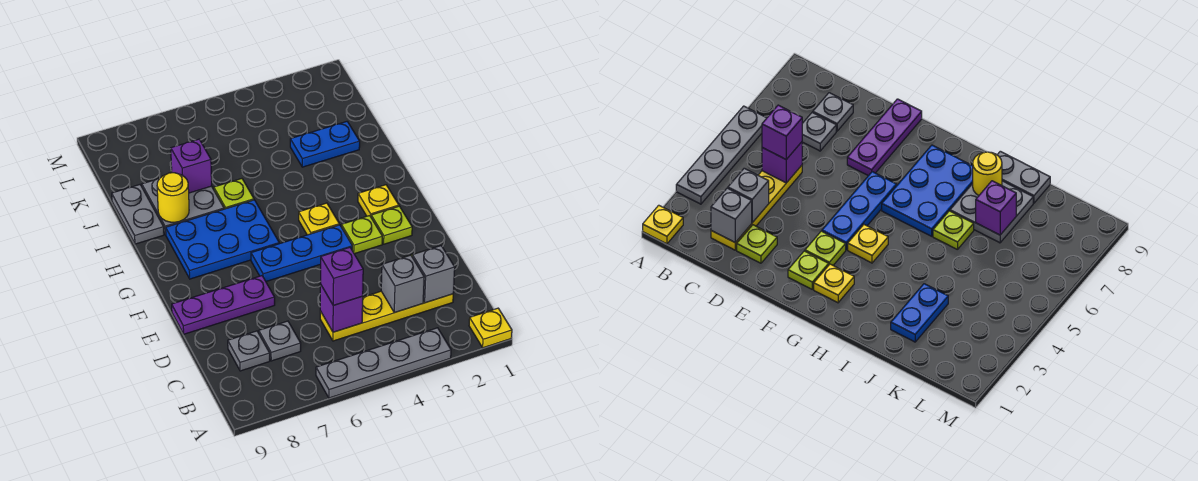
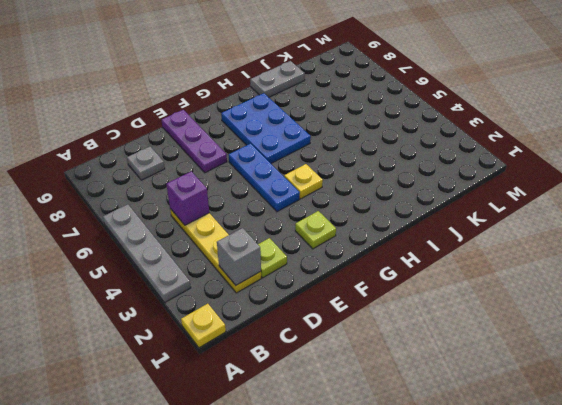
none -> grey 1x1 plate [259,321,301,361]
none -> lime 1x1 plate [341,216,382,254]
none -> yellow 1x1 plate [358,185,399,216]

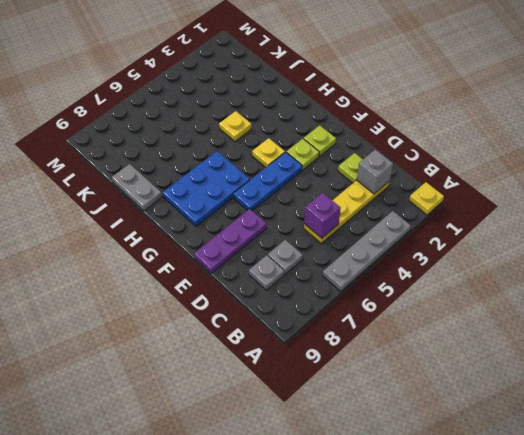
yellow 1x1 plate [219,111,251,142] -> yellow 1x1 plate moved to [358,185,399,216]
none -> lime 1x1 plate [214,179,254,209]
none -> grey 2x2 plate [142,178,224,235]
none -> blue 1x2 plate [290,122,360,167]

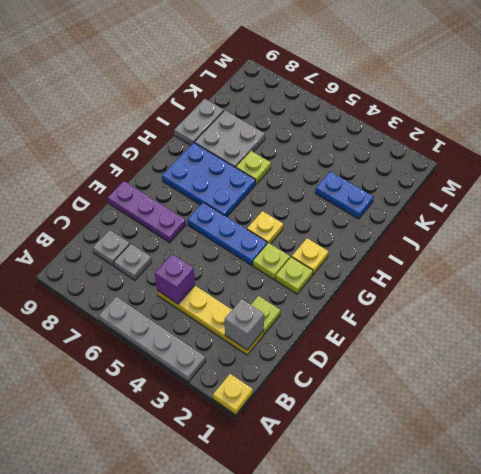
none -> grey 1x1 brick [381,255,424,313]
none -> yellow 1x1 round brick [157,173,189,222]
none -> purple 1x1 brick [171,139,212,193]

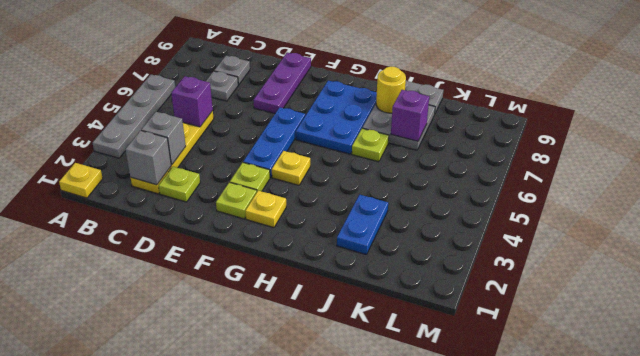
none -> purple 1x1 brick [320,247,363,305]

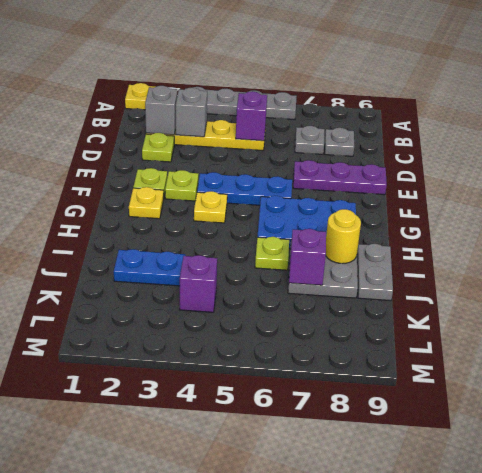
purple 1x1 brick [180,255,217,312] -> purple 1x1 brick moved to [320,247,363,305]

